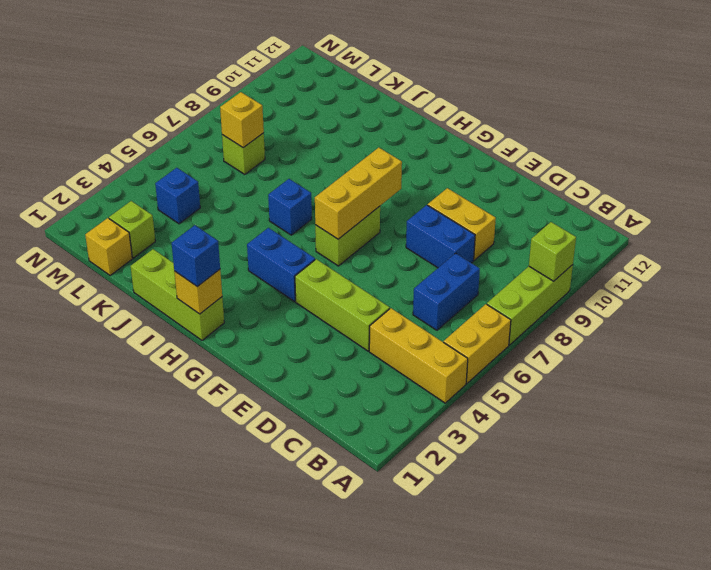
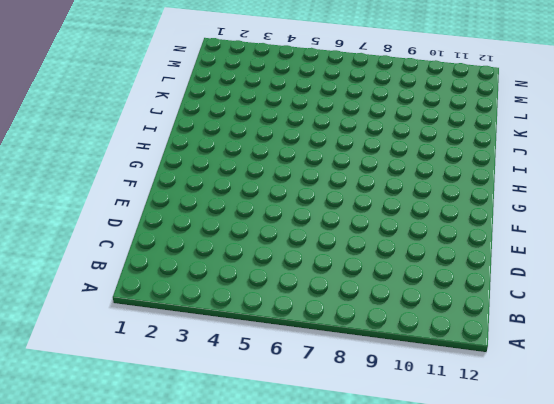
none -> yellow 1x3 brick [369,308,468,403]
none -> yellow 1x2 brick [444,304,511,383]
none -> lime 1x3 brick [487,265,573,345]

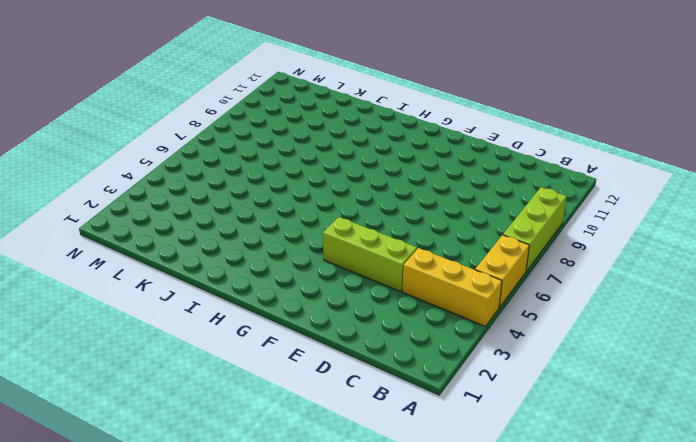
none -> blue 1x2 brick [413,253,480,330]
none -> blue 1x2 brick [406,205,475,268]
none -> yellow 1x2 brick [428,188,496,260]

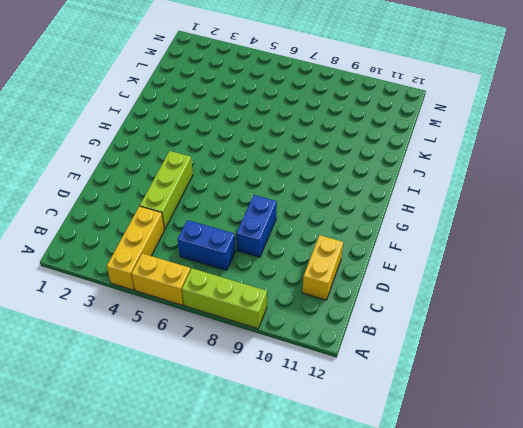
yellow 1x2 brick [302,235,343,300] -> yellow 1x2 brick moved to [428,188,496,260]
none -> blue 1x2 brick [247,228,315,302]
none -> lime 1x2 brick [315,206,380,266]
none -> lime 1x3 brick [131,249,224,340]

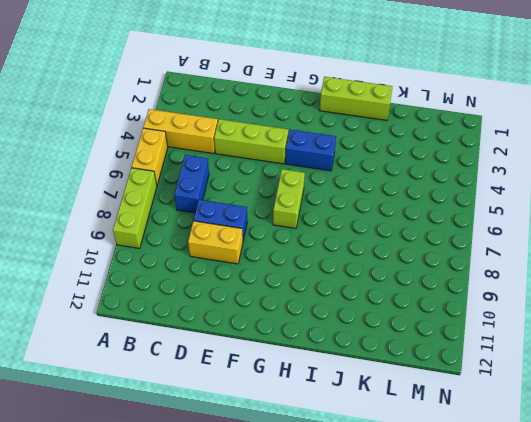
none -> blue 1x1 brick [268,179,312,235]
none -> yellow 1x1 brick [85,218,132,276]
none -> lime 1x1 brick [109,201,155,258]

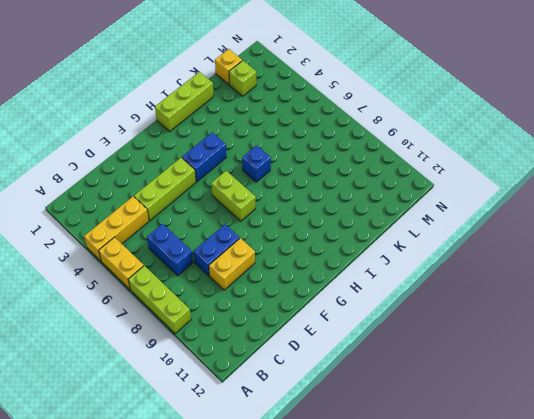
none -> blue 1x1 brick [155,168,200,224]
none -> lime 1x1 brick [222,133,265,174]
none -> lime 1x1 brick [529,222,576,281]

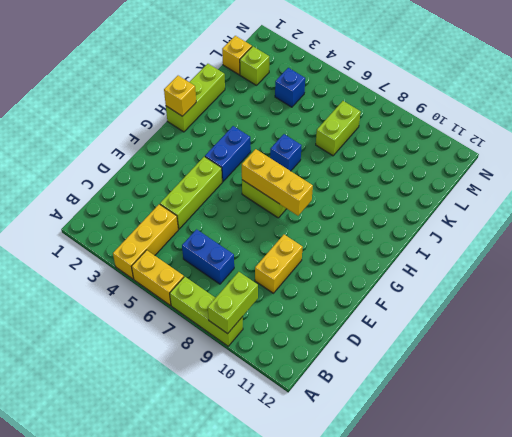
lime 1x2 brick [208,272,258,334] -> lime 1x1 brick [529,222,576,281]
lime 1x2 brick [316,101,361,156] -> lime 1x1 brick [222,133,265,174]
none -> blue 1x2 brick [406,205,475,268]
none -> yellow 1x1 brick [220,92,264,148]
none -> blue 1x1 brick [172,225,220,287]

